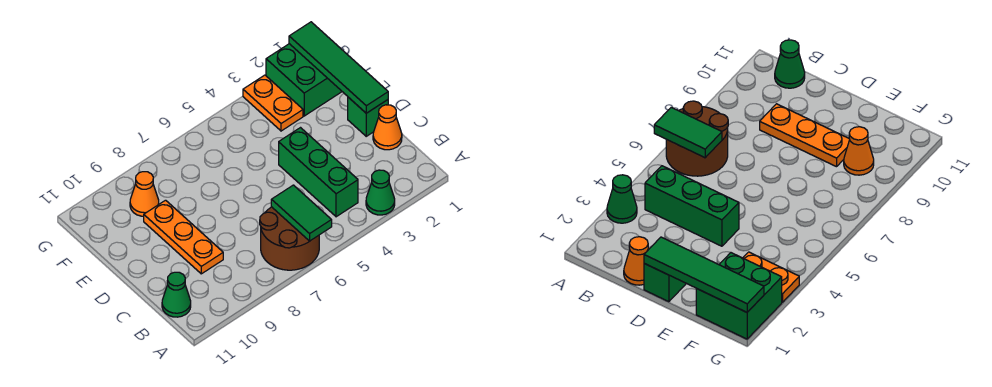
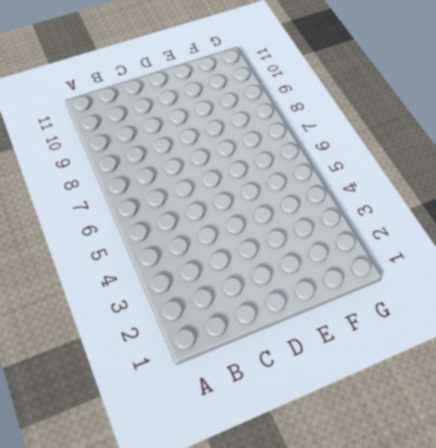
none -> green 1x1 cone [366,170,395,215]
none -> brown 2x2 round brick [260,207,319,270]
none -> green 1x3 brick [279,128,358,217]

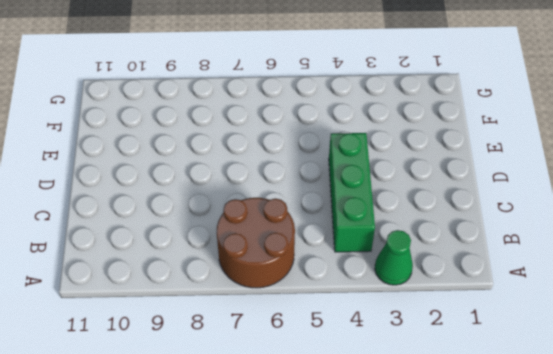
none -> green 1x1 cone [162,272,191,317]
none -> orange 1x1 cone [373,105,402,150]
none -> orange 1x3 plate [144,200,223,274]

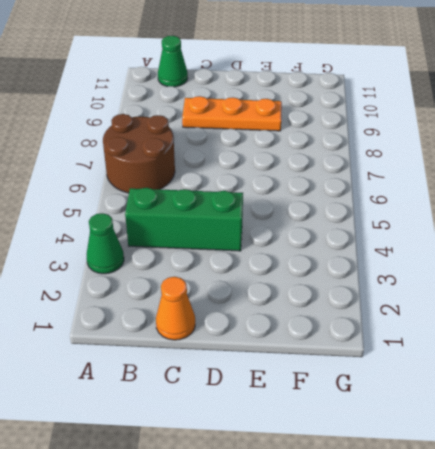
none -> green 1x1 brick [348,97,388,136]
none -> green 2x2 brick [266,44,342,116]
none -> orange 1x2 plate [243,75,303,131]

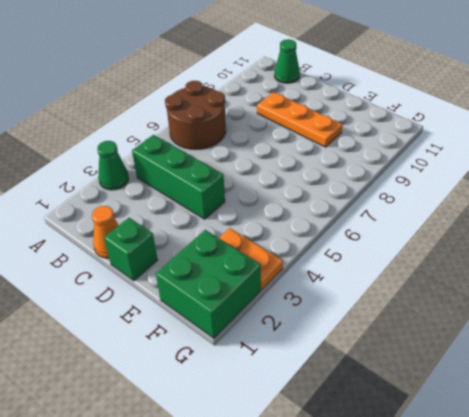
none -> orange 1x1 cone [130,172,159,216]
none -> green 1x2 tile [271,185,332,241]
none -> green 1x4 tile [289,22,388,113]

